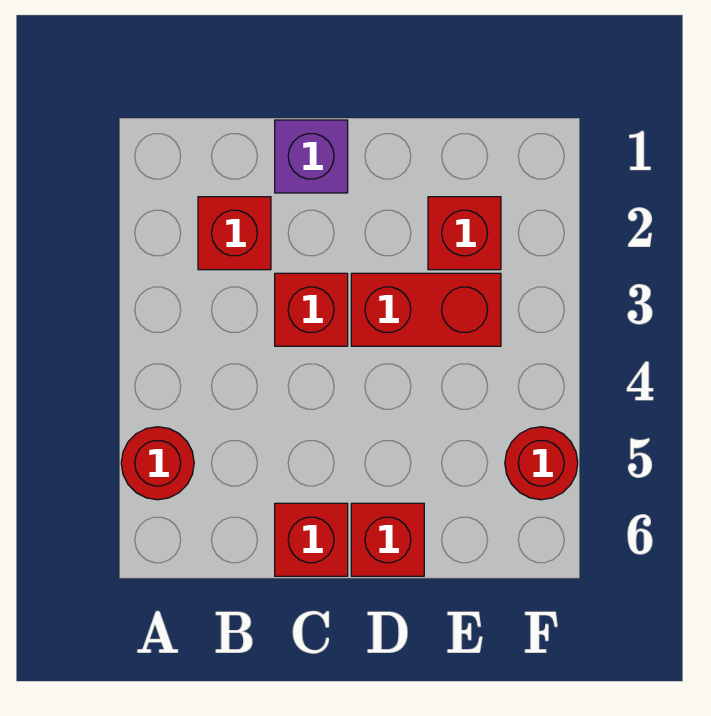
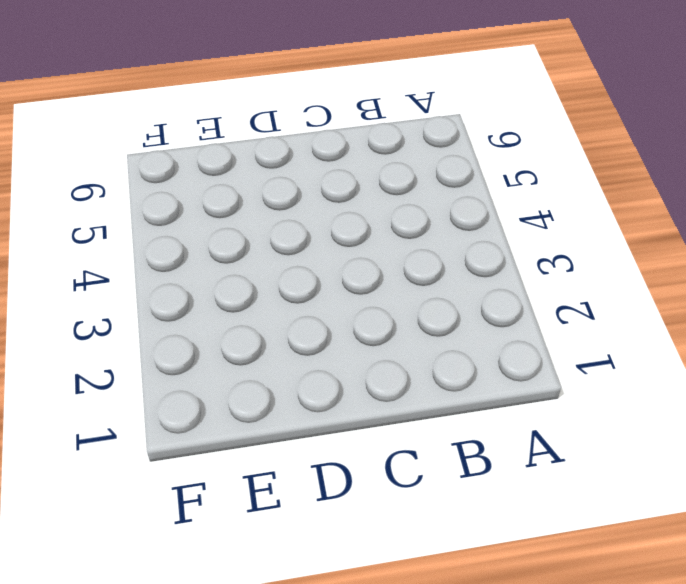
none -> red 1x1 round brick [121,427,194,500]
none -> red 1x1 brick [198,197,271,270]

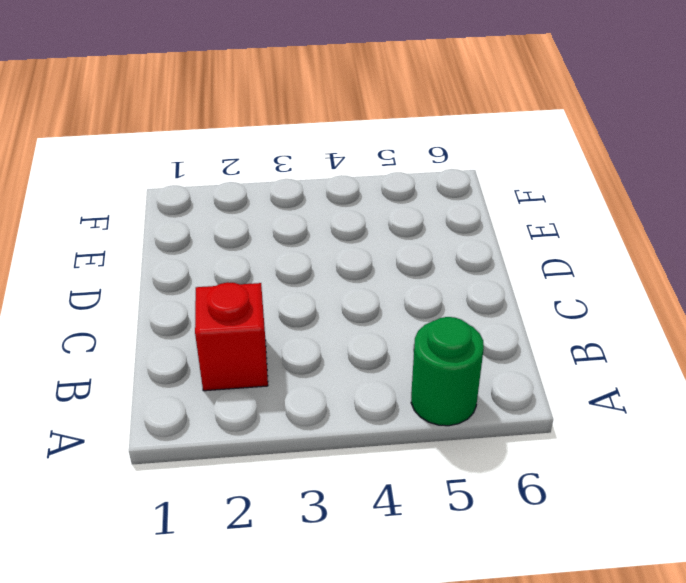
green 1x1 round brick [411,317,484,426] -> red 1x1 round brick [121,427,194,500]
none -> purple 1x1 brick [275,120,348,193]
none -> red 1x1 brick [275,273,348,346]

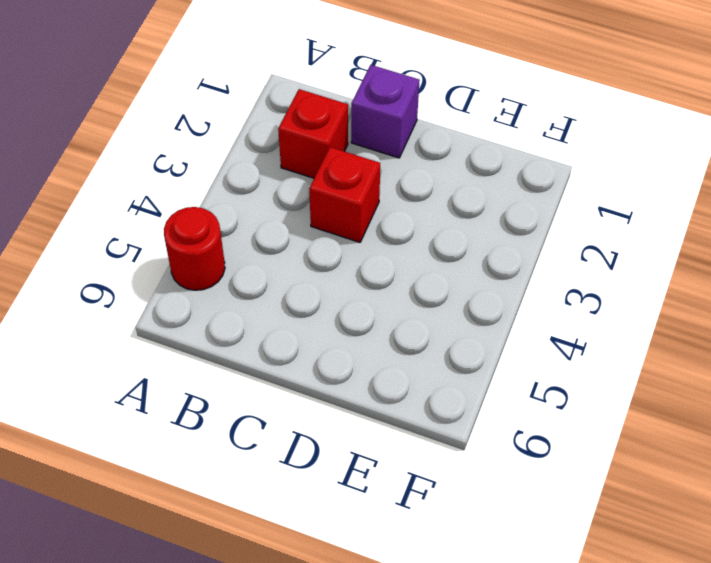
none -> red 1x1 brick [275,503,348,576]
none -> red 1x2 brick [351,273,501,346]

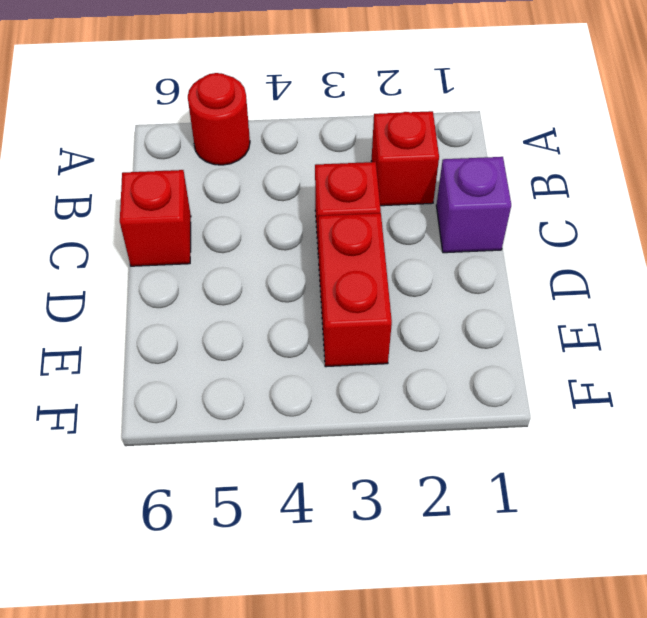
none -> red 1x1 brick [351,503,424,576]
none -> red 1x1 brick [428,197,501,270]

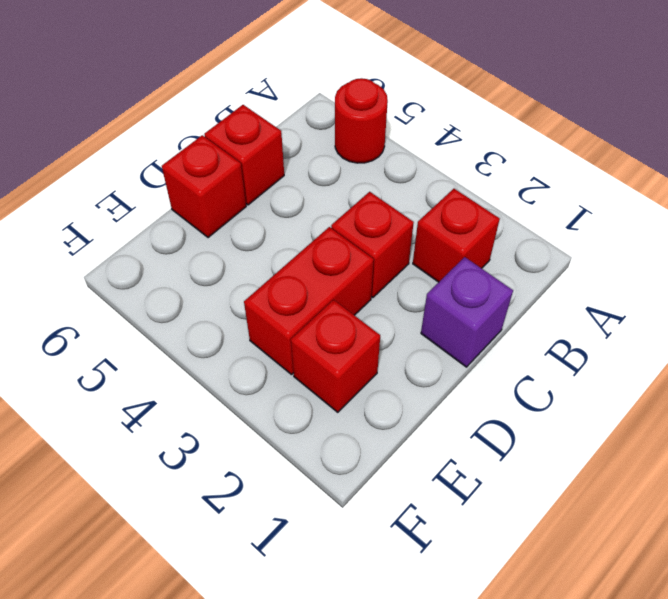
none -> red 1x1 round brick [505,427,578,500]

